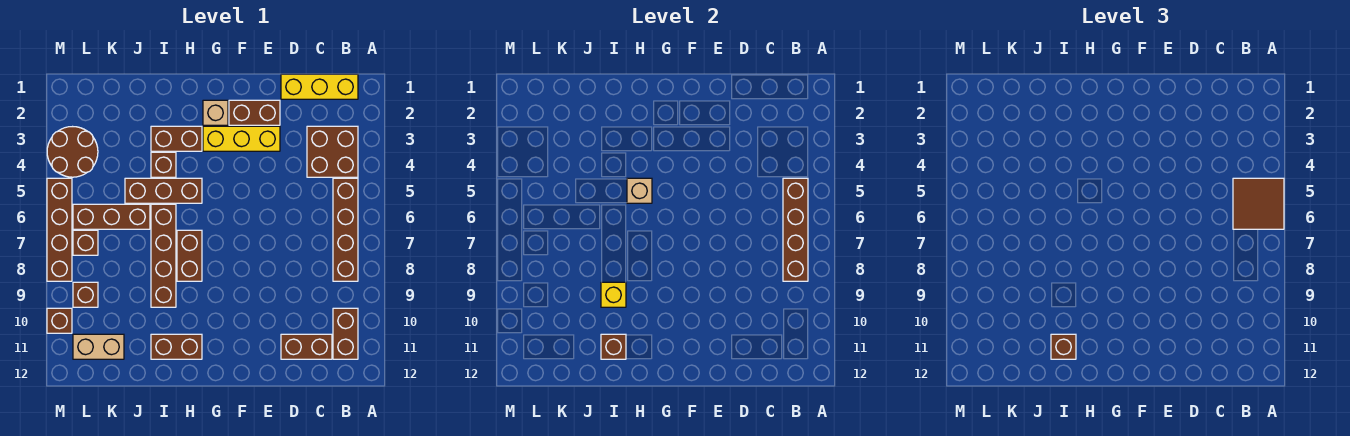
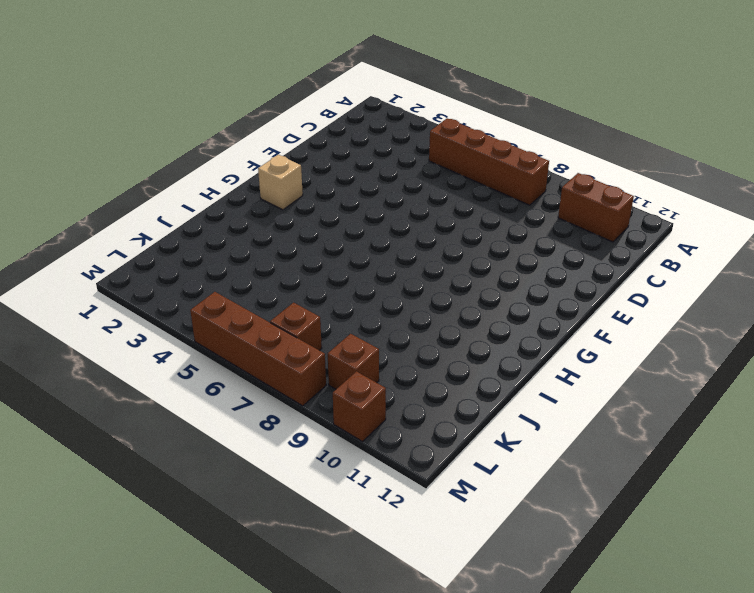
none -> yellow 1x3 brick [281,74,358,99]
none -> brown 2x2 brick [307,126,358,177]
none -> brown 1x2 brick [281,334,332,359]

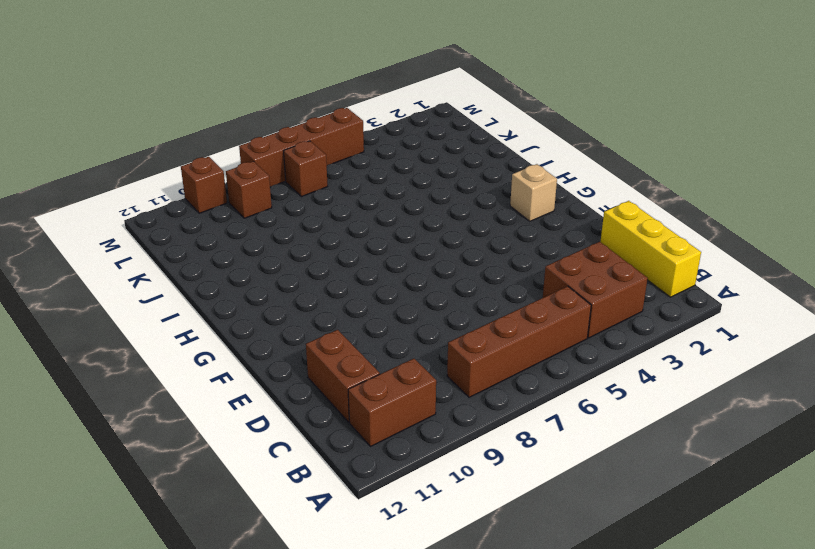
none -> brown 1x2 brick [229,100,280,125]
none -> yellow 1x3 brick [203,126,280,151]
none -> brown 1x2 brick [151,126,202,151]

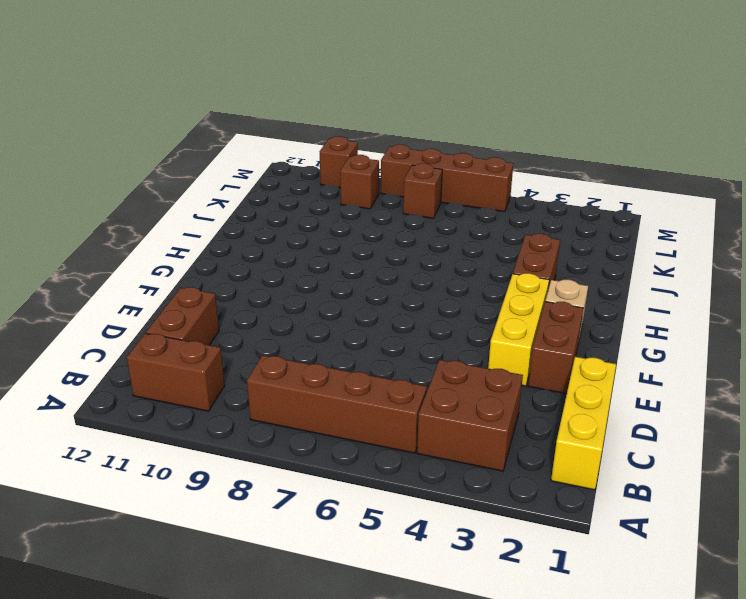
none -> brown 1x3 brick [125,178,202,203]
none -> brown 1x2 brick [177,230,202,281]
none -> brown 1x2 brick [151,334,202,359]

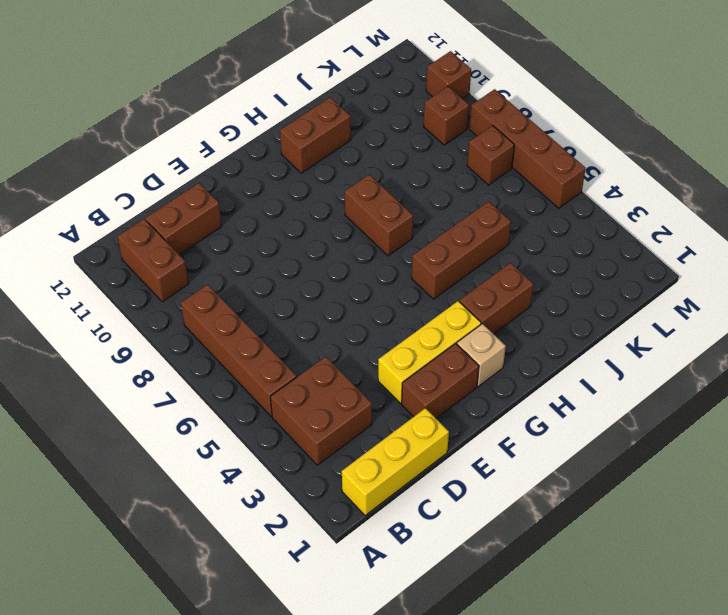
none -> brown 1x1 brick [151,152,176,177]
none -> brown 1x4 brick [151,204,176,307]
none -> brown 1x3 brick [73,204,150,229]

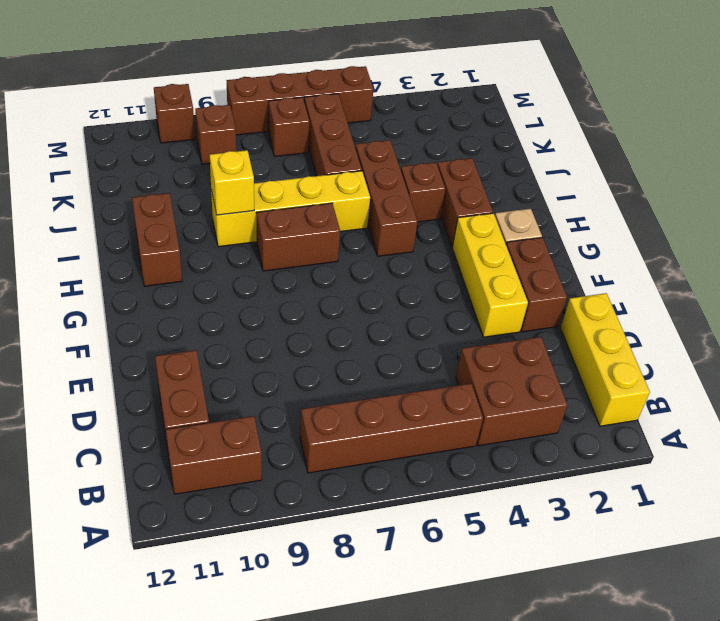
yellow 1x4 brick [211,171,370,247] -> brown 1x4 brick [151,204,176,307]
none -> tan 1x2 brick [73,334,124,359]
none -> brown 2x2 round brick [47,127,98,177]
none -> brown 1x4 brick [783,178,808,281]

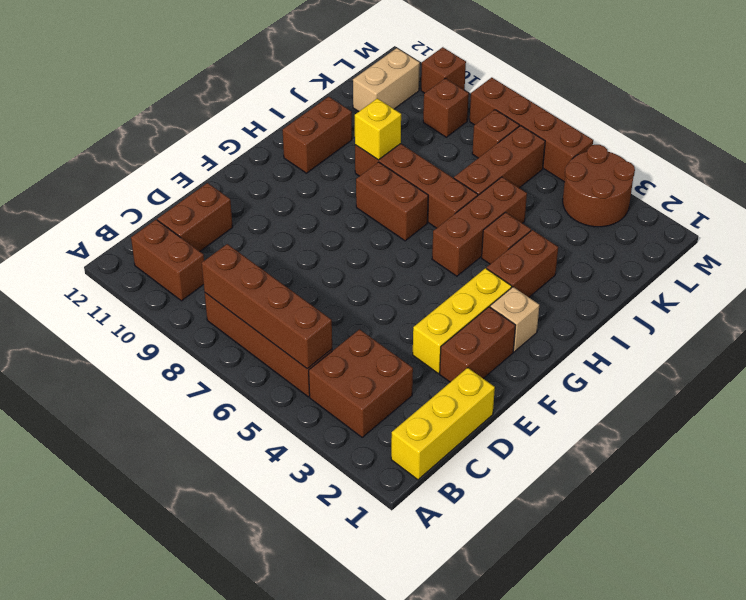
none -> tan 1x1 brick [627,178,652,203]
none -> brown 1x1 brick [601,334,626,359]
none -> brown 2x2 tile [1233,178,1284,229]

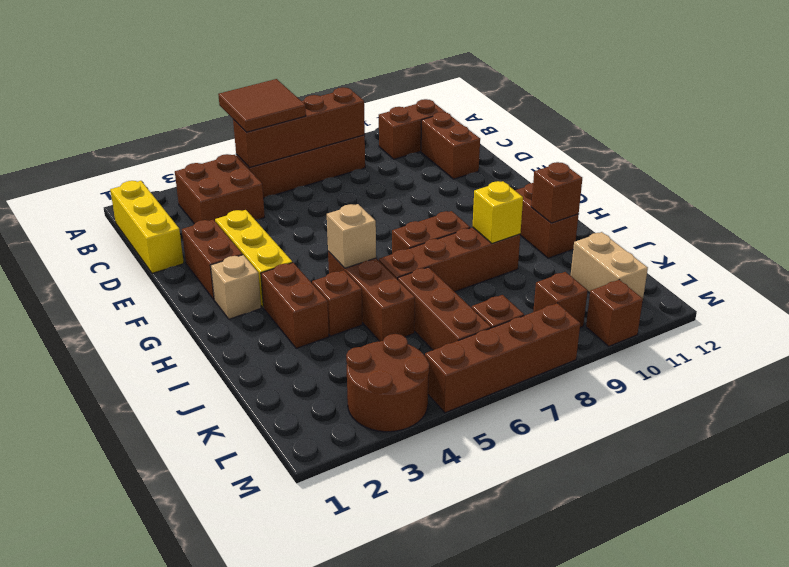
none -> brown 1x1 brick [1051,334,1076,359]

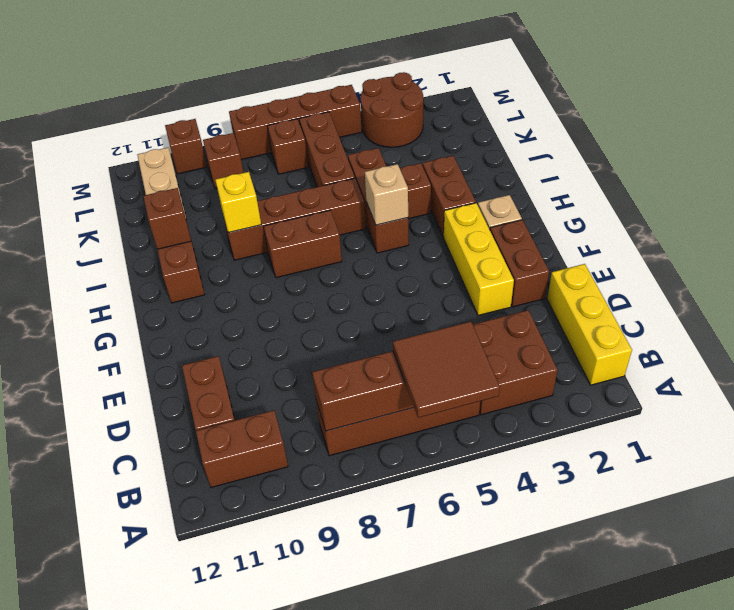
none -> brown 1x1 brick [1051,334,1076,359]

